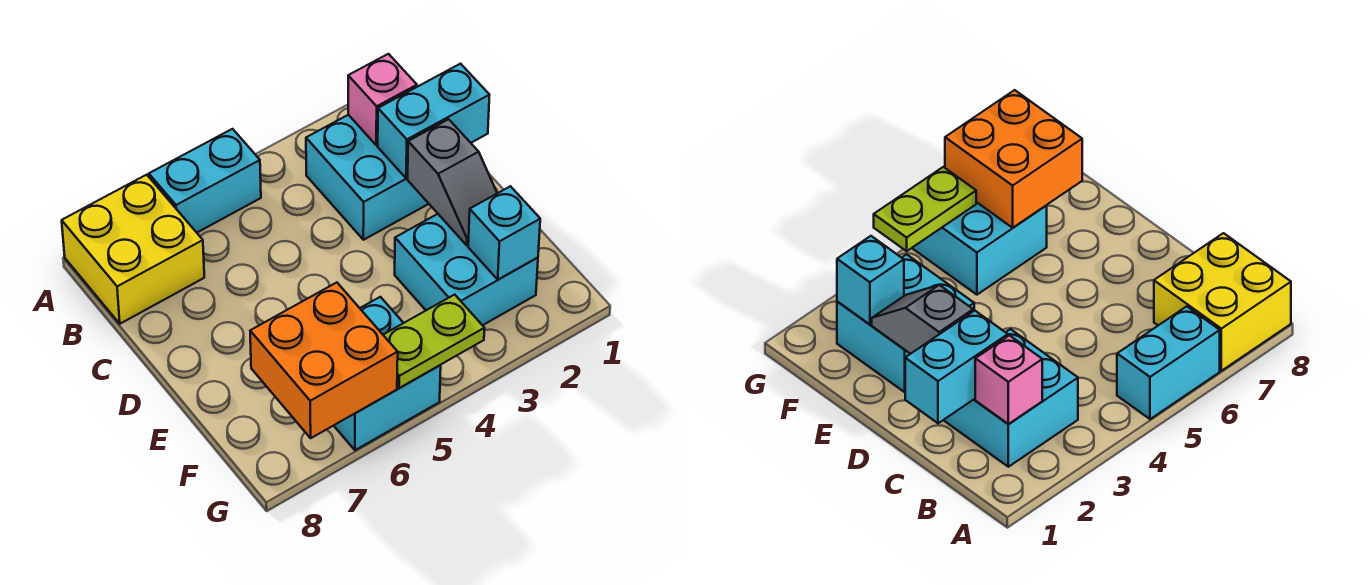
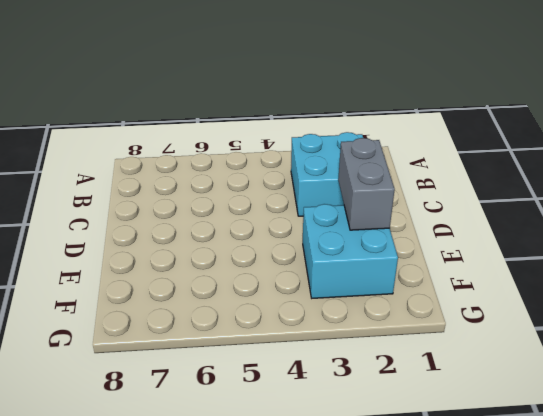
grey 1x2 brick [338,138,395,230] -> grey 1x2 slope [408,119,497,245]
none -> cyan 1x2 brick [149,129,261,233]
none -> yellow 2x2 brick [62,175,204,324]

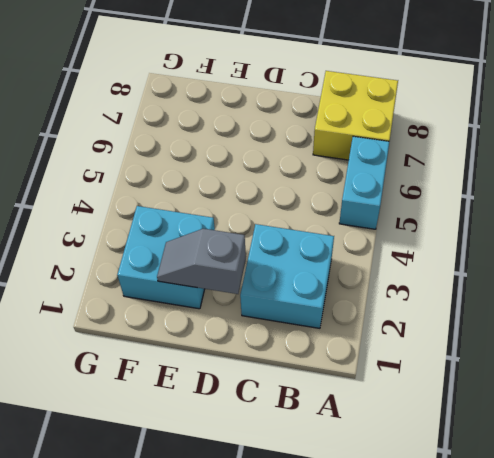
none -> cyan 2x2 brick [334,297,441,450]
none -> pink 1x1 brick [348,54,417,145]

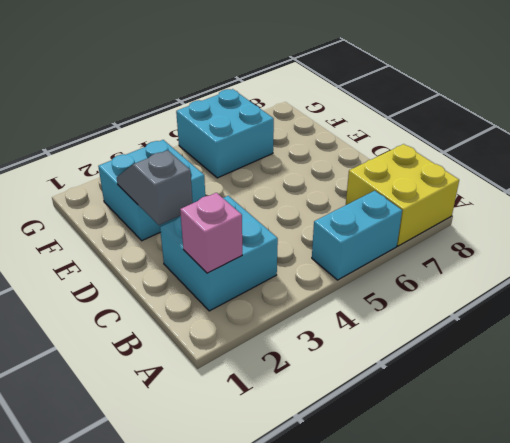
none -> cyan 1x2 brick [378,64,489,178]
none -> cyan 1x1 brick [468,186,540,280]

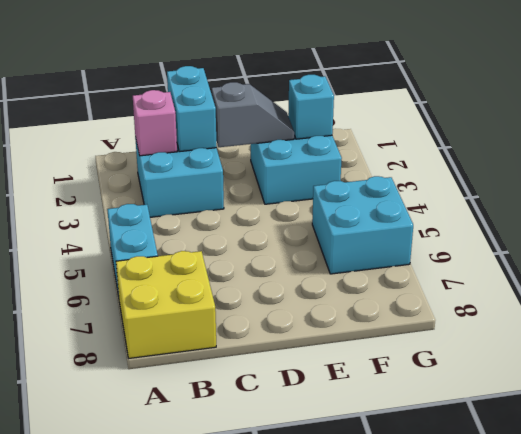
none -> orange 2x2 brick [250,283,398,438]
none -> lime 1x2 plate [383,295,485,388]

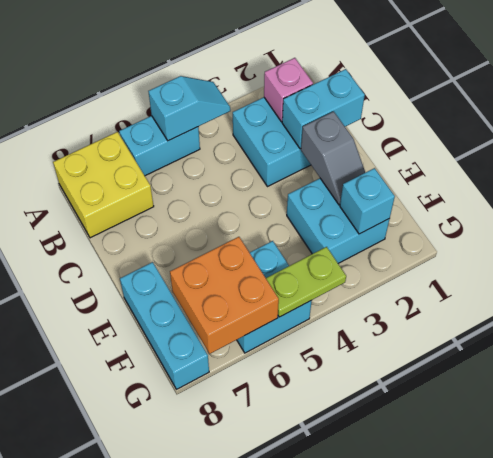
cyan 1x2 slope [148,76,230,141] -> none
cyan 1x3 brick [120,262,209,389] -> none

